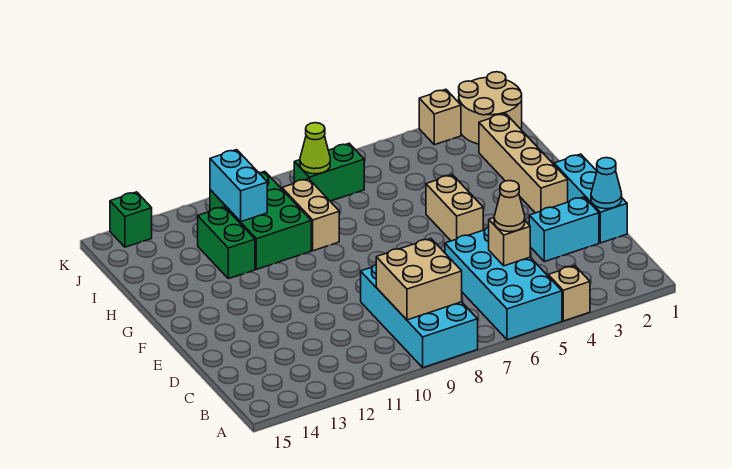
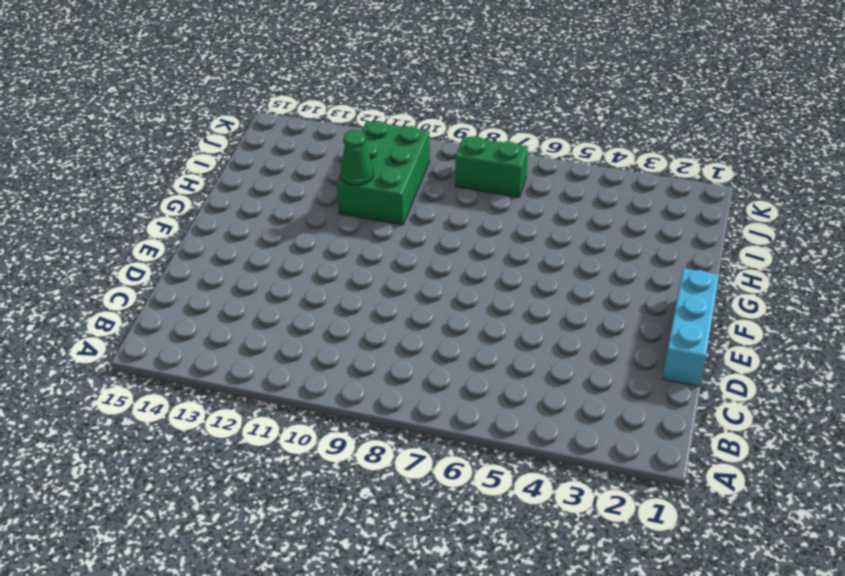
green 1x1 cone [340,130,374,186] -> none
none -> tan 1x1 brick [548,266,590,321]
none -> cyan 2x4 brick [445,227,562,340]
none -> cyan 2x4 brick [361,265,478,368]

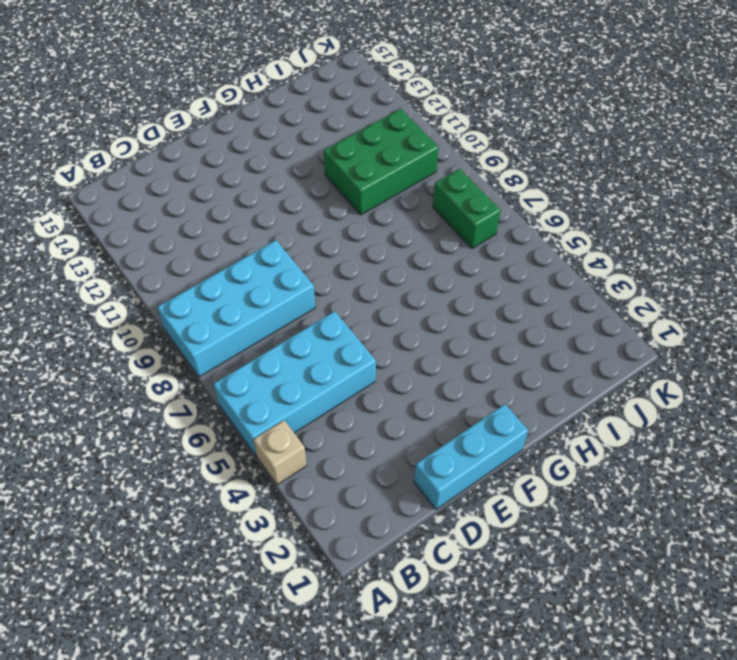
none -> cyan 1x2 brick [529,197,599,262]
none -> tan 1x4 brick [479,113,568,213]
none -> tan 1x2 brick [426,175,483,241]

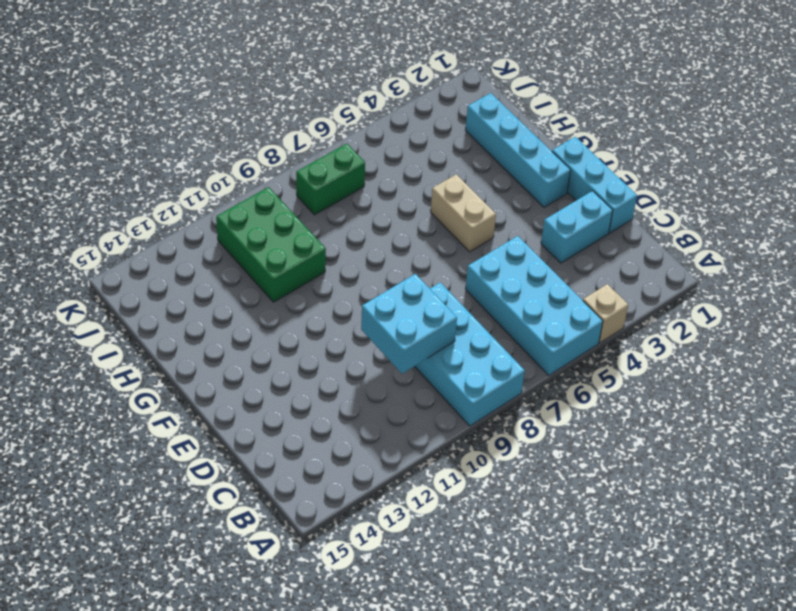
cyan 2x2 brick [361,274,457,374] -> tan 2x2 brick [376,239,462,320]
cyan 1x4 brick [465,93,571,207] -> tan 1x4 brick [479,113,568,213]
none -> tan 1x2 brick [282,179,339,251]
none -> green 1x2 brick [198,207,255,279]
none -> tan 2x2 round brick [459,72,522,144]

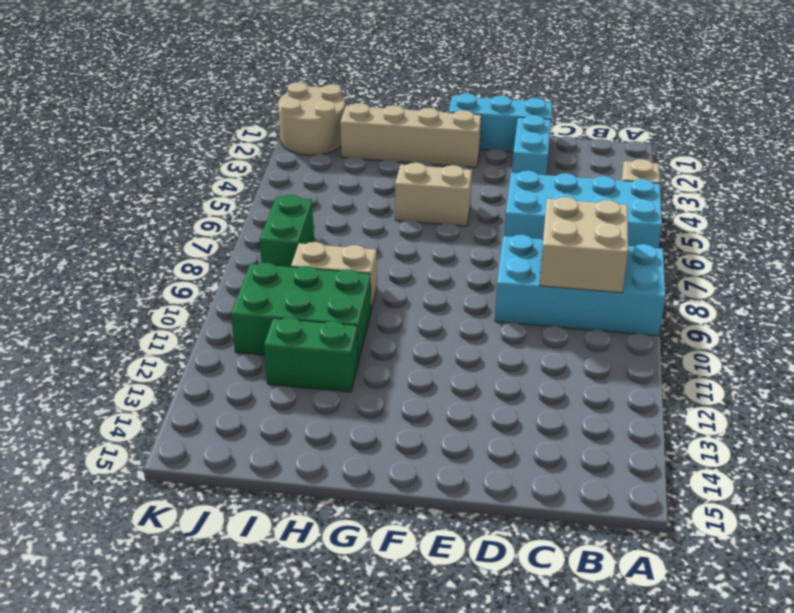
none -> tan 1x1 brick [419,89,461,145]
none -> green 1x1 brick [110,192,152,247]
none -> tan 1x1 brick [489,218,530,266]

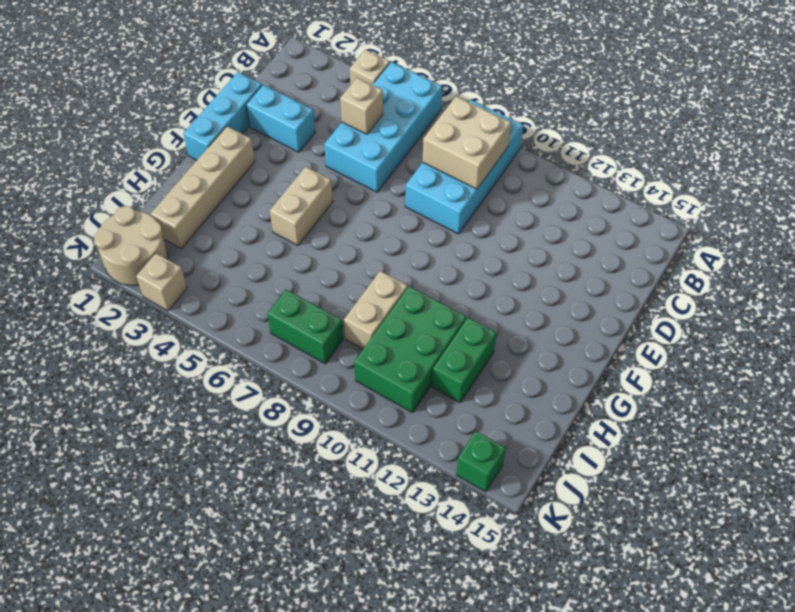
none -> cyan 1x1 cone [591,158,622,209]
none -> cyan 1x2 brick [210,150,267,222]
none -> lime 1x1 cone [300,123,330,174]

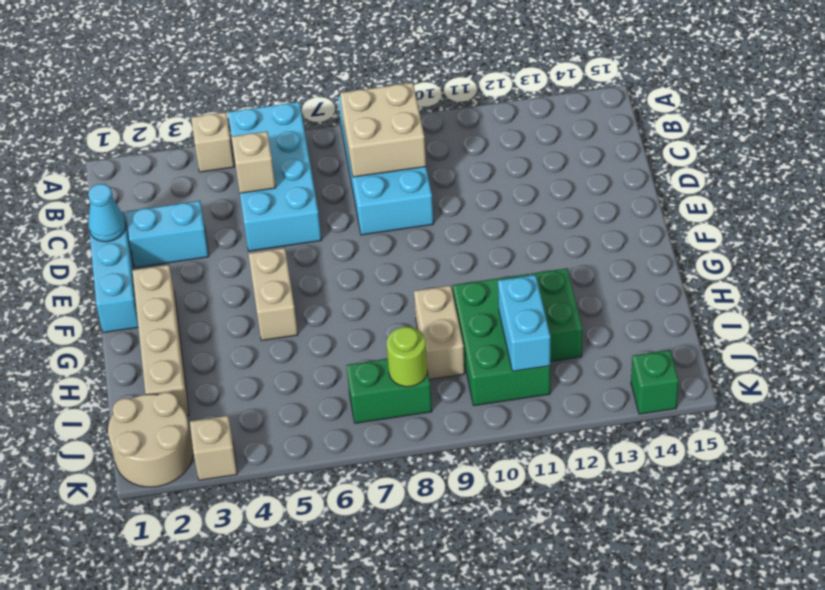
lime 1x1 round brick [387,327,427,387] -> lime 1x1 cone [300,123,330,174]
none -> tan 1x1 cone [494,181,525,232]

